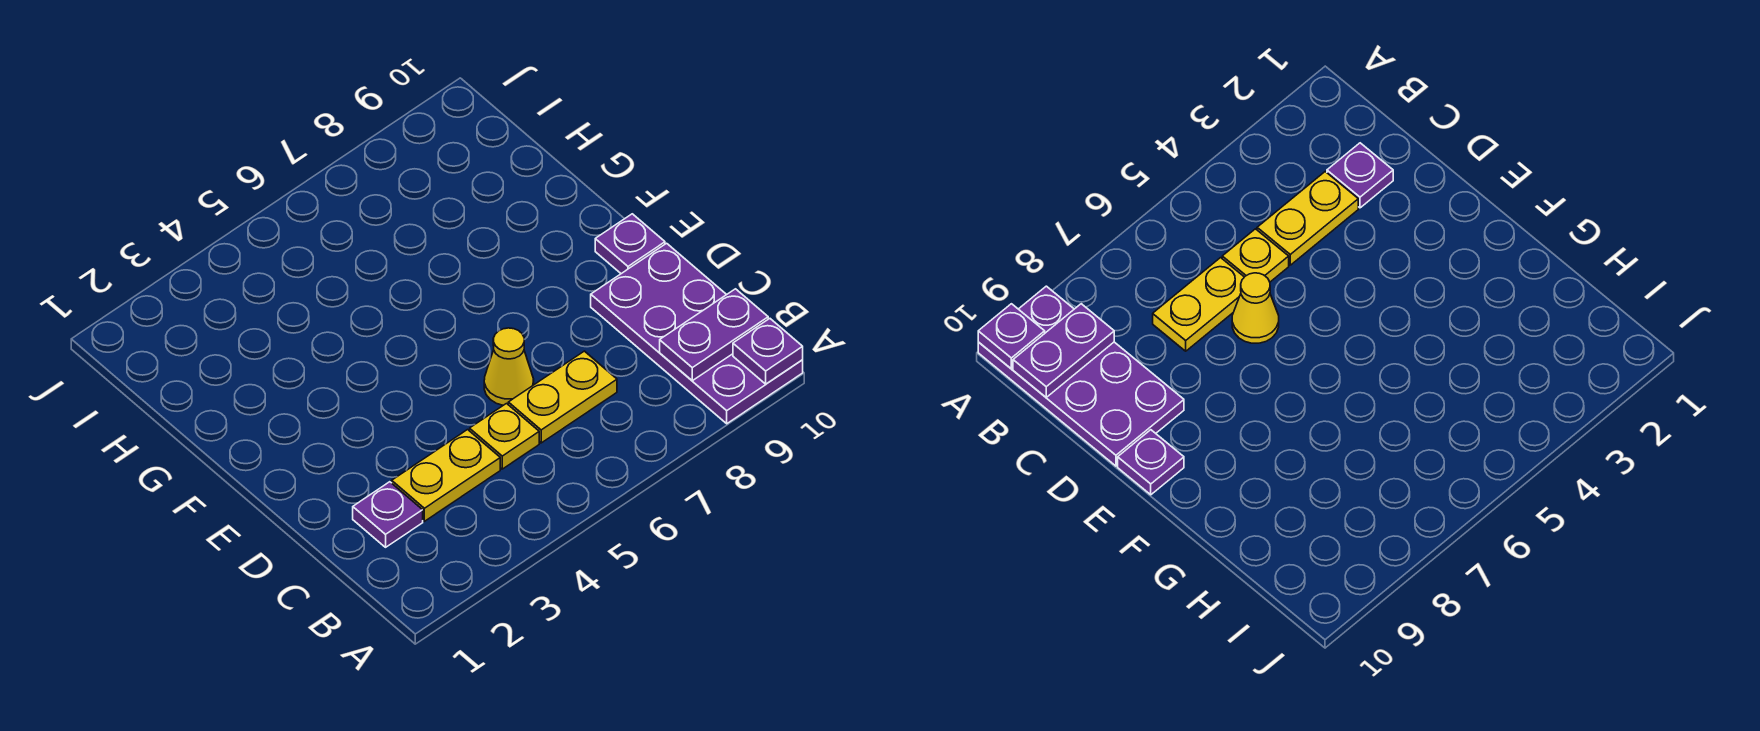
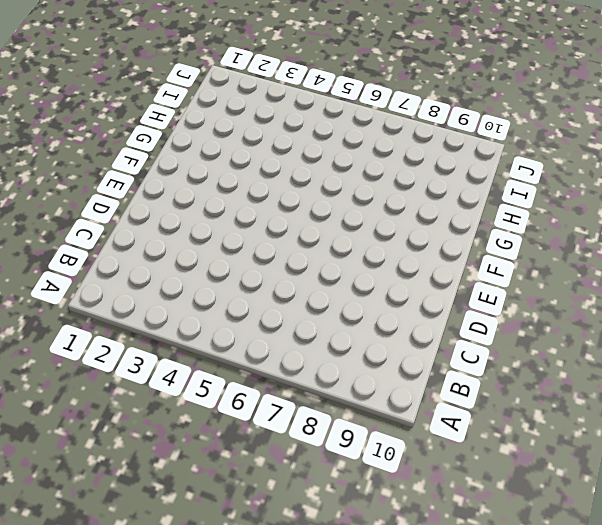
none -> purple 2x4 plate [591,243,803,424]
none -> purple 1x1 plate [353,482,423,547]

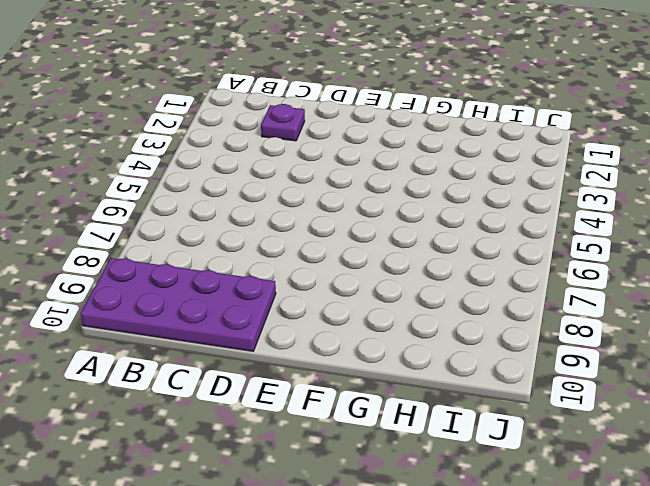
none -> yellow 1x2 plate [392,430,500,521]
none -> yellow 1x1 plate [470,404,539,469]

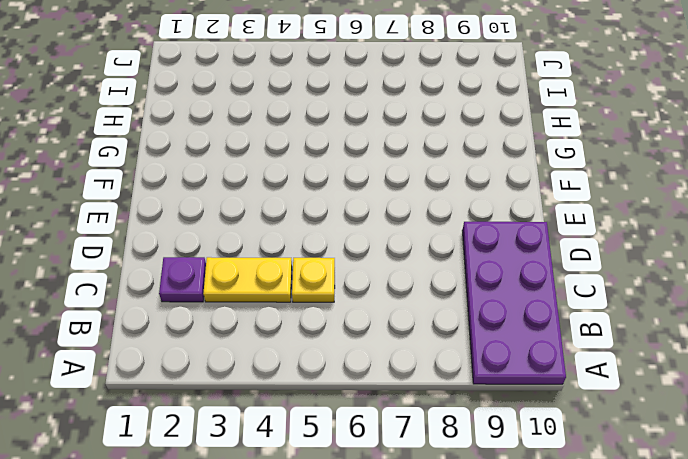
none -> yellow 1x2 plate [508,351,617,443]
none -> yellow 1x1 cone [484,328,534,405]

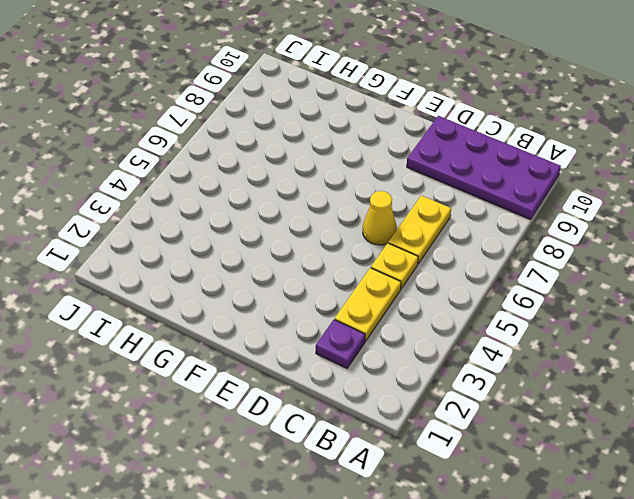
none -> purple 1x1 plate [595,214,665,274]
none -> purple 1x1 plate [733,319,803,384]

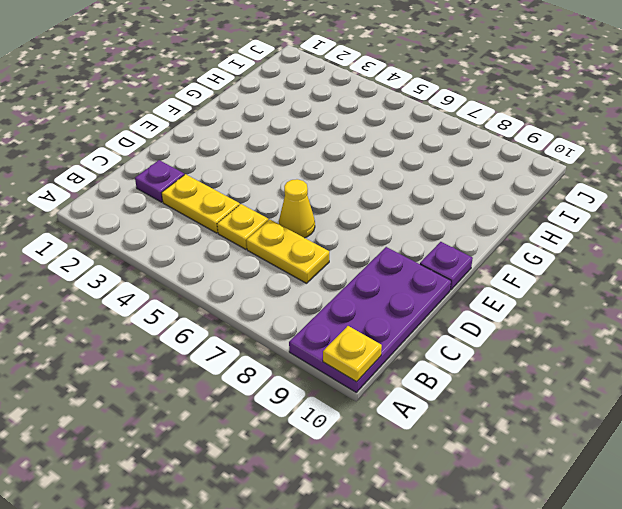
yellow 1x1 plate [323,326,382,382] -> purple 1x1 plate [733,319,803,384]
none -> purple 1x2 plate [660,289,768,381]

